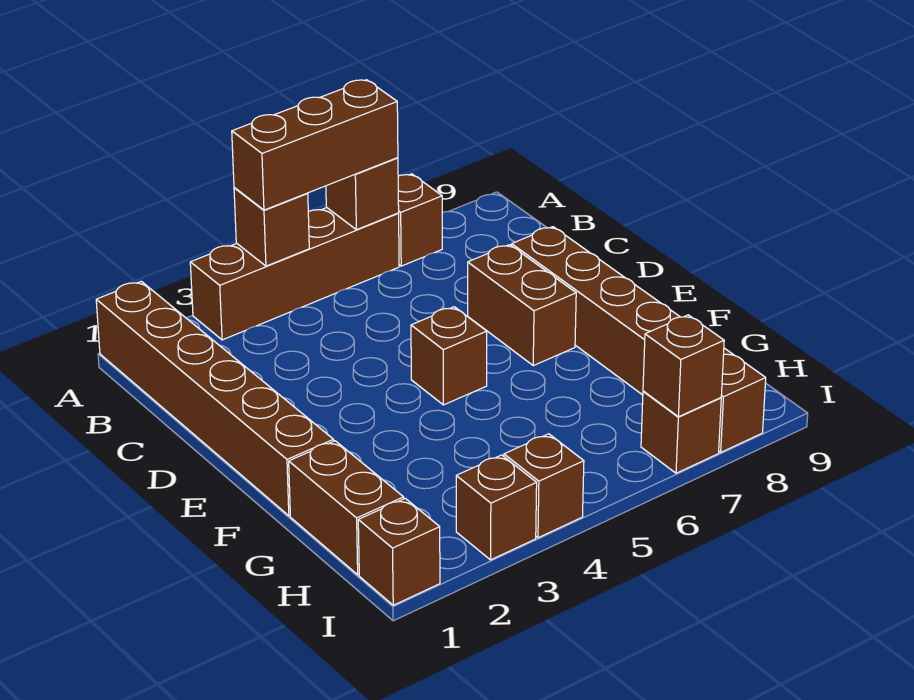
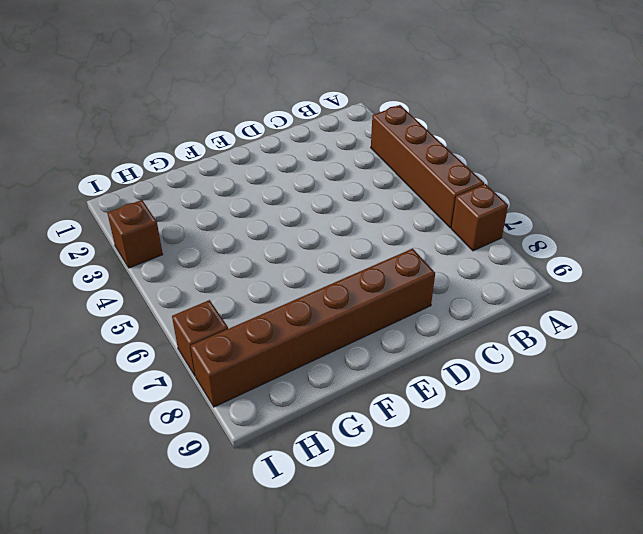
none -> brown 1x6 brick [96,281,334,516]
none -> brown 1x2 brick [468,245,576,366]
none -> brown 1x1 brick [411,307,487,405]

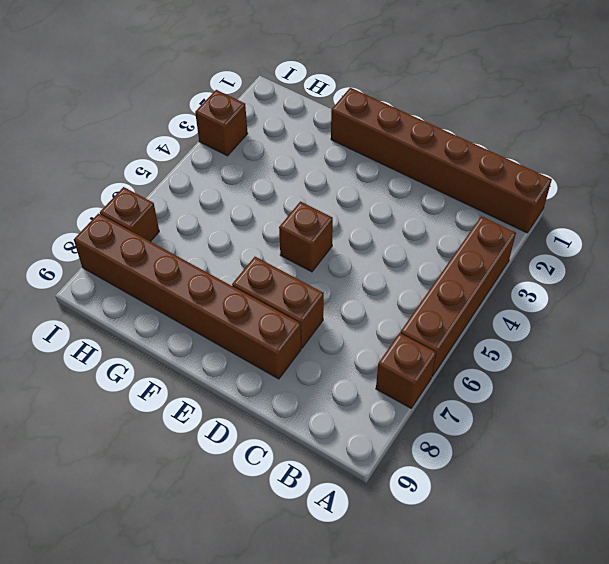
none -> brown 1x2 brick [289,441,404,575]
none -> brown 1x1 brick [358,498,440,605]
none -> brown 1x1 brick [504,434,584,538]

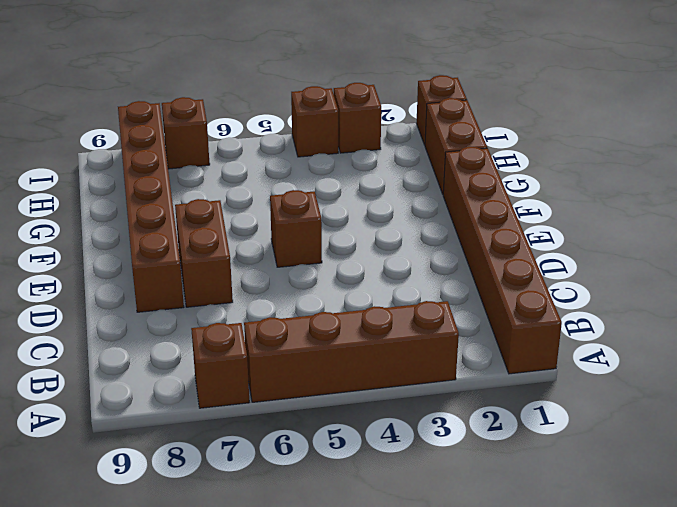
none -> brown 1x1 brick [234,188,309,266]
none -> brown 1x1 brick [326,158,399,230]
none -> brown 1x1 brick [643,315,724,417]

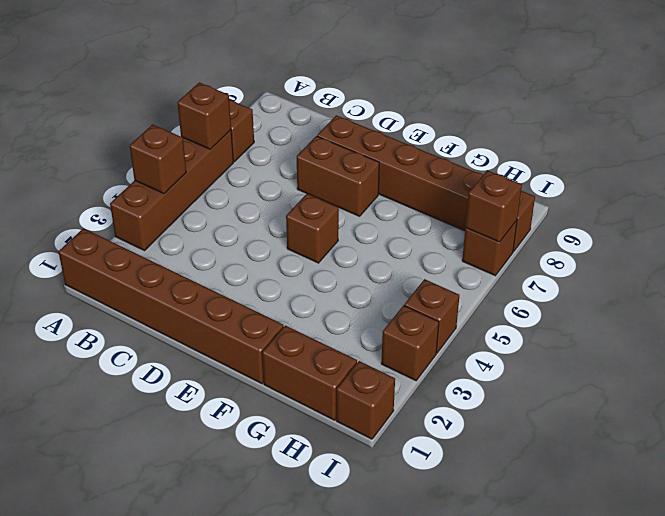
none -> brown 1x3 brick [232,80,398,210]

